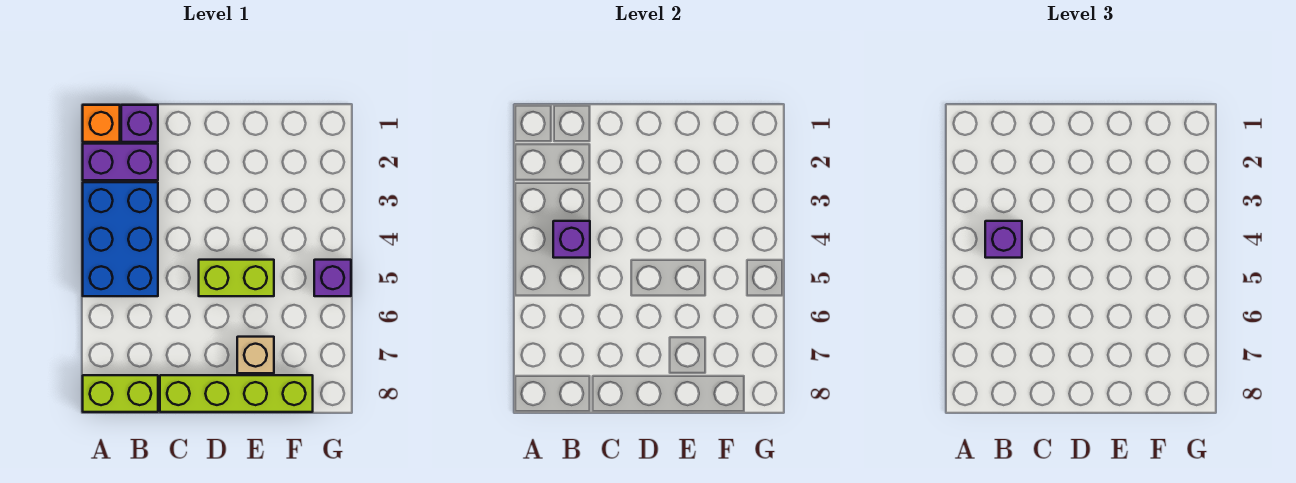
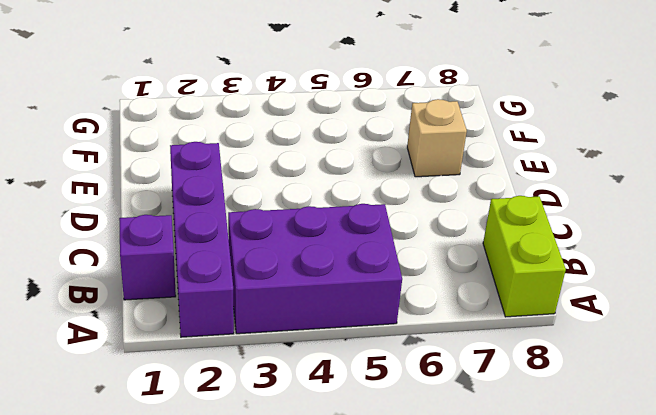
purple 1x4 brick [170,142,234,337] -> purple 1x2 brick [83,144,158,180]
purple 2x3 brick [228,204,402,334] -> blue 2x3 brick [83,182,158,296]
none -> orange 1x1 brick [83,105,120,142]
none -> lime 1x4 brick [160,375,313,412]

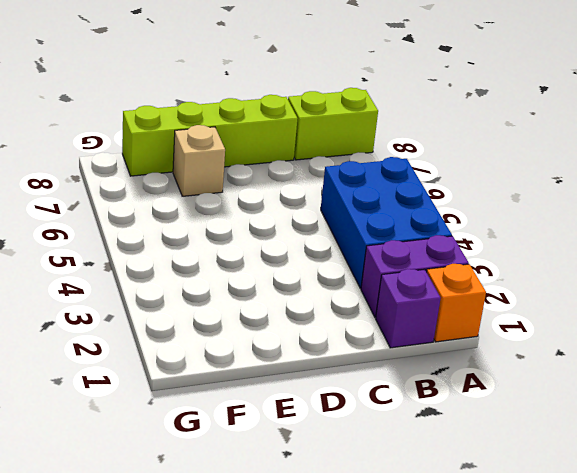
none -> lime 1x2 brick [199,260,274,296]
none -> purple 1x1 brick [314,260,351,296]

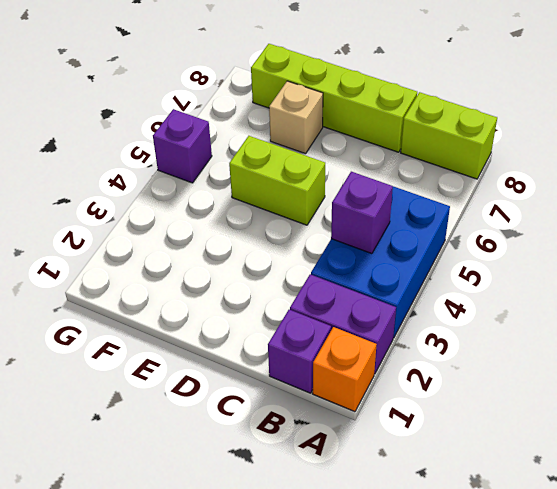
none -> purple 1x1 brick [985,221,1022,258]

